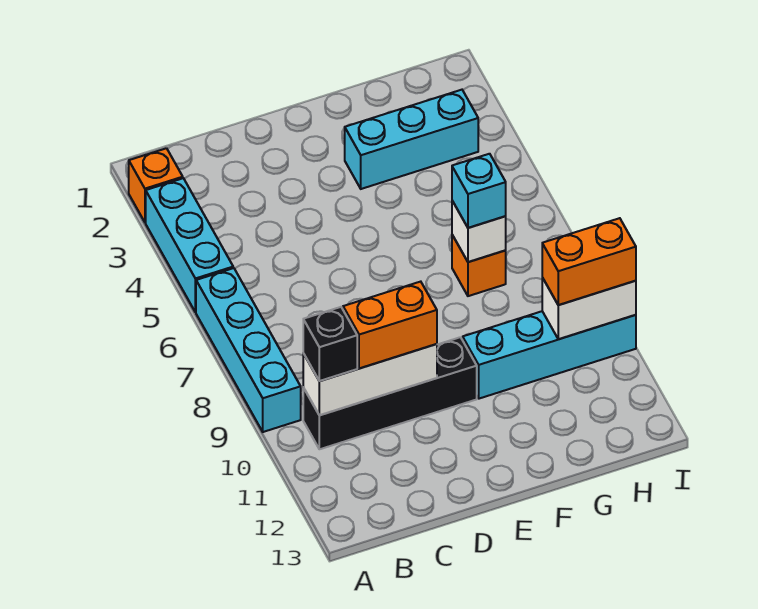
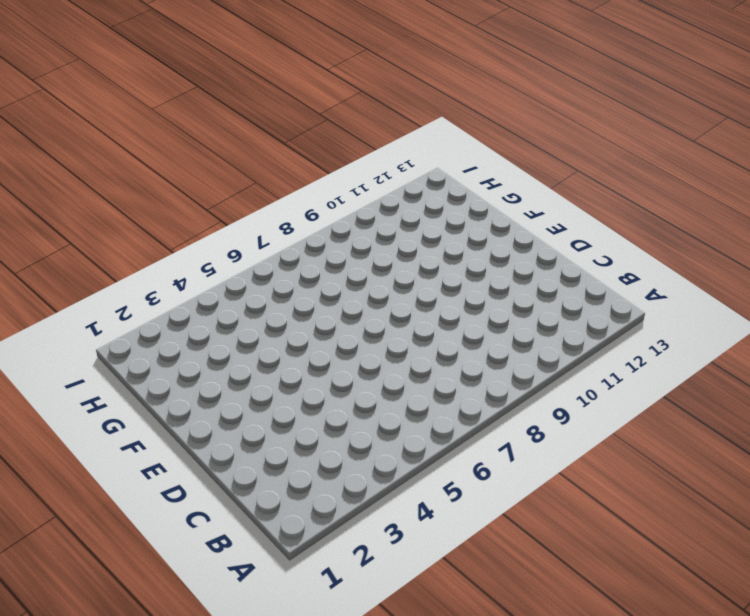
none -> orange 1x1 brick [129,148,183,222]
none -> cyan 1x3 brick [146,178,233,312]
none -> cyan 1x4 brick [196,268,301,432]

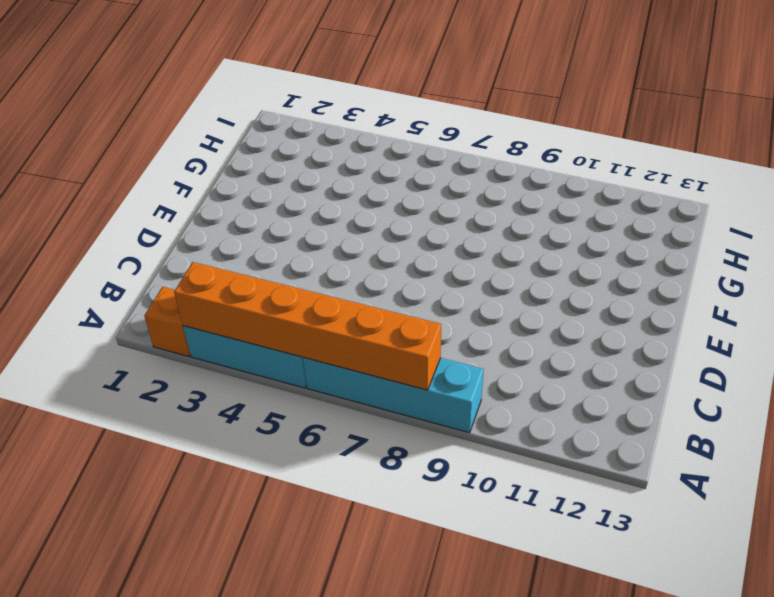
orange 1x6 brick [174,262,441,390] -> none
none -> black 1x4 brick [303,337,477,449]
none -> cyan 1x3 brick [345,90,478,189]
none -> cyan 1x4 brick [463,311,636,399]

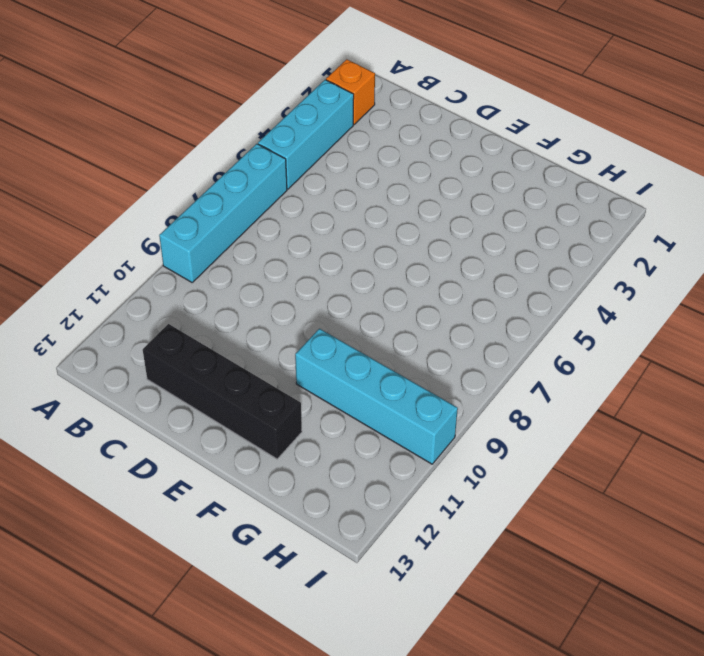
black 1x4 brick [143,324,302,459] -> black 1x4 brick moved to [303,337,477,449]
none -> cyan 1x3 brick [345,90,478,189]
none -> orange 1x1 brick [452,235,506,296]
none -> white 1x3 brick [303,344,437,415]

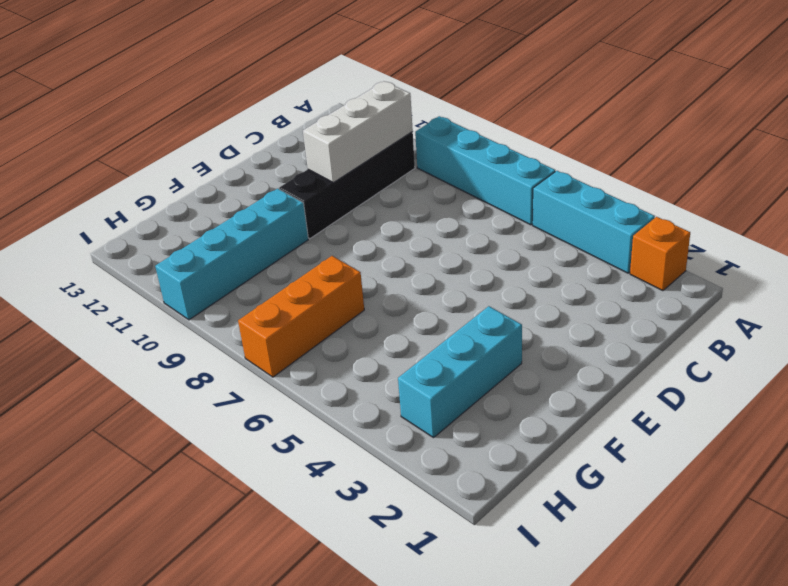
orange 1x3 brick [238,256,364,377] -> orange 1x1 brick [452,235,506,296]
none -> white 1x1 brick [452,201,506,262]
none -> white 1x2 brick [542,278,636,339]
none -> black 1x1 brick [303,307,357,381]

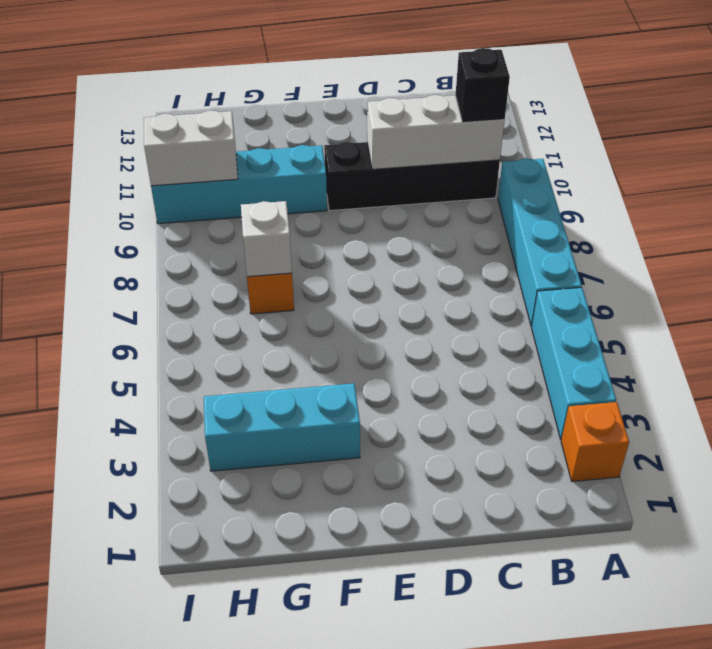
none -> orange 1x2 brick [343,282,437,368]
none -> cyan 1x1 brick [452,154,506,228]
none -> orange 1x2 brick [542,218,636,305]

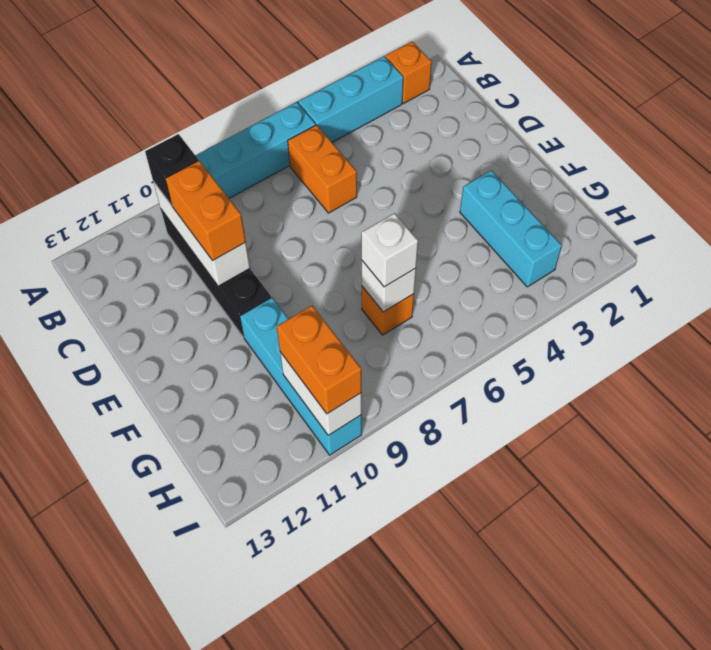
orange 1x2 brick [288,125,357,213] -> none
white 1x1 brick [361,213,418,287] -> cyan 1x1 brick [452,154,506,228]

